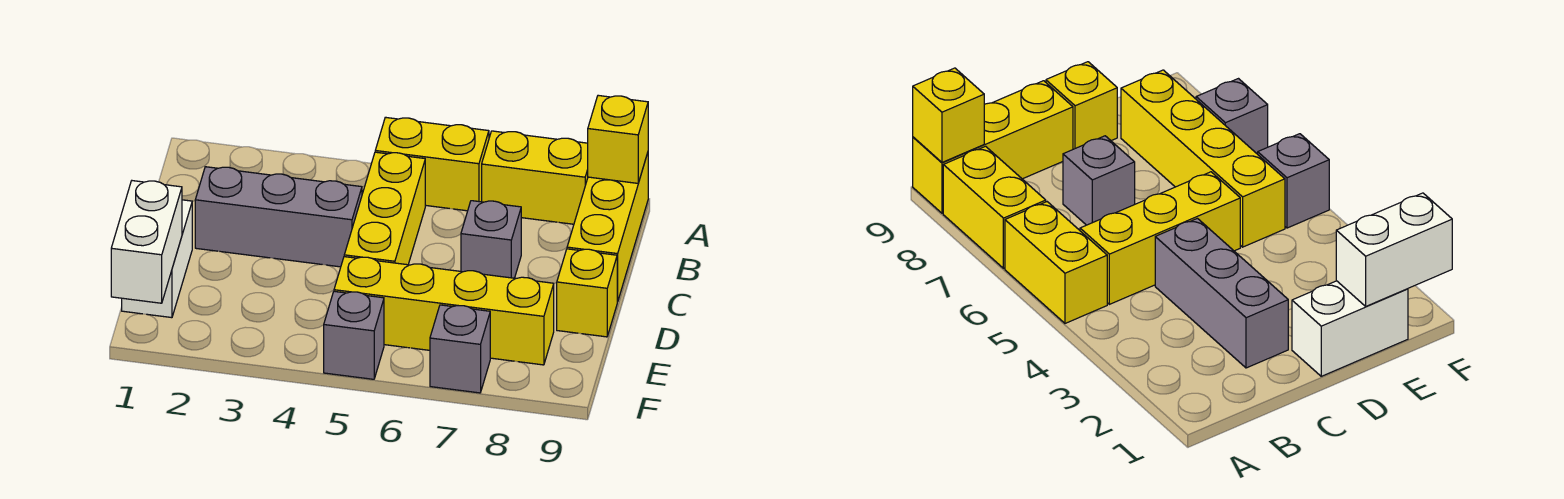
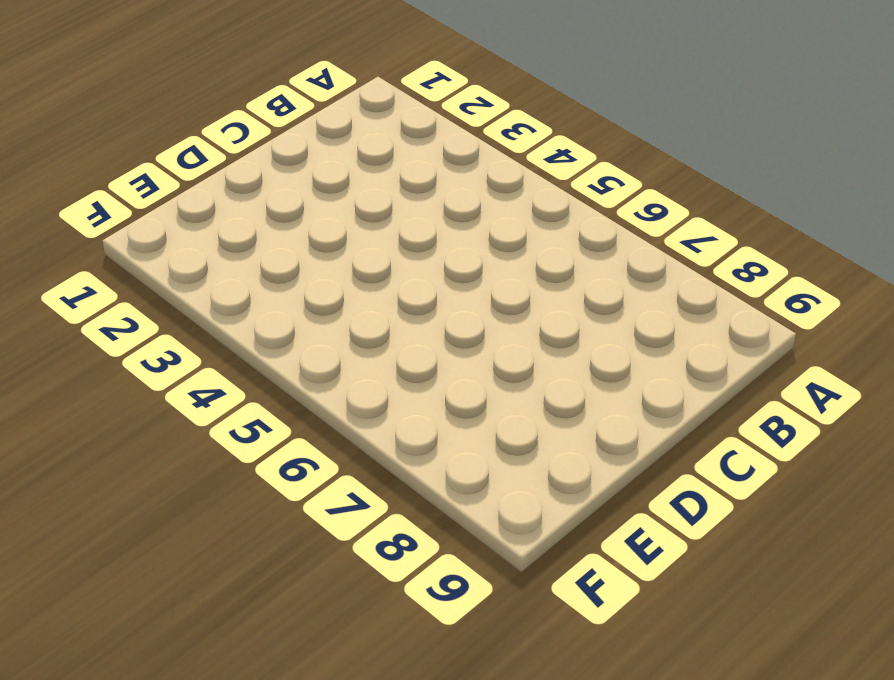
none -> yellow 1x2 brick [375,117,489,211]
none -> yellow 1x2 brick [482,131,588,224]
none -> yellow 1x3 brick [567,153,648,302]

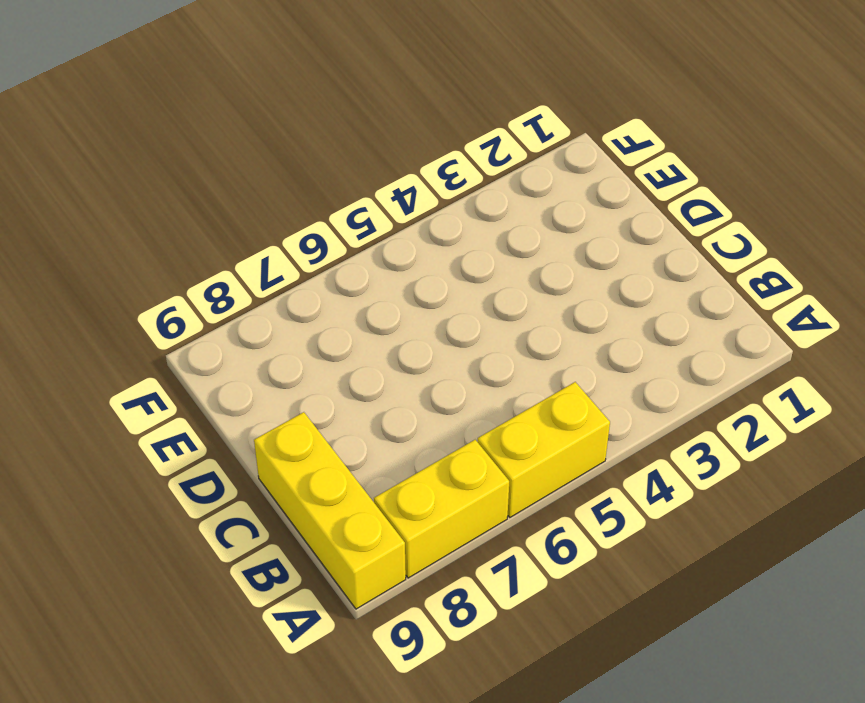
none -> yellow 1x3 brick [344,152,425,265]
none -> grey 1x3 brick [195,167,362,267]
none -> grey 1x1 brick [461,201,521,278]

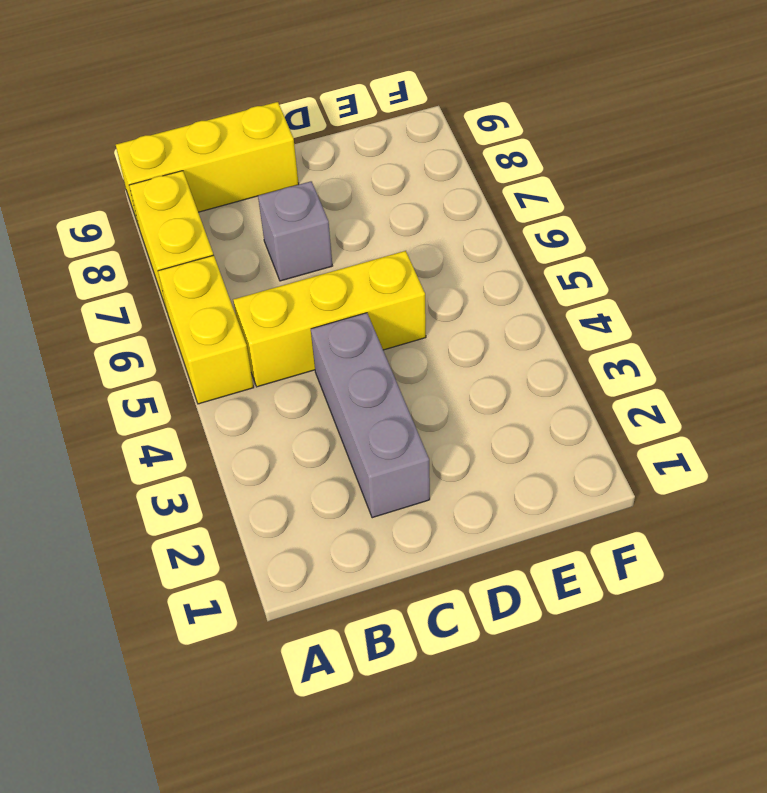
none -> white 1x2 brick [122,200,192,318]
none -> yellow 1x1 brick [557,249,617,337]
none -> yellow 1x4 brick [334,257,554,365]

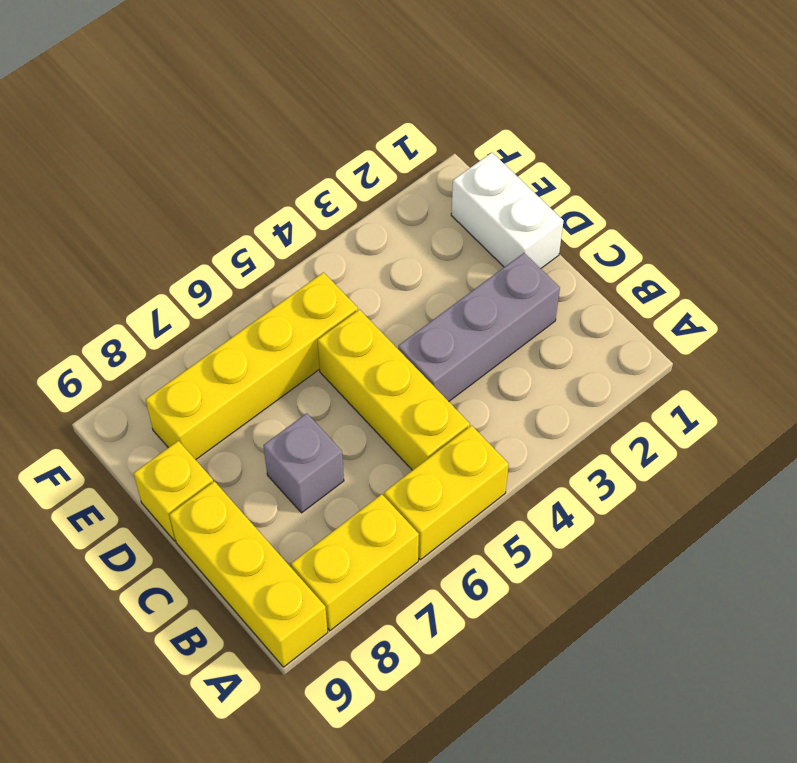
none -> grey 1x1 brick [324,291,384,379]
none -> grey 1x1 brick [430,305,490,393]
none -> yellow 1x1 brick [588,95,648,183]

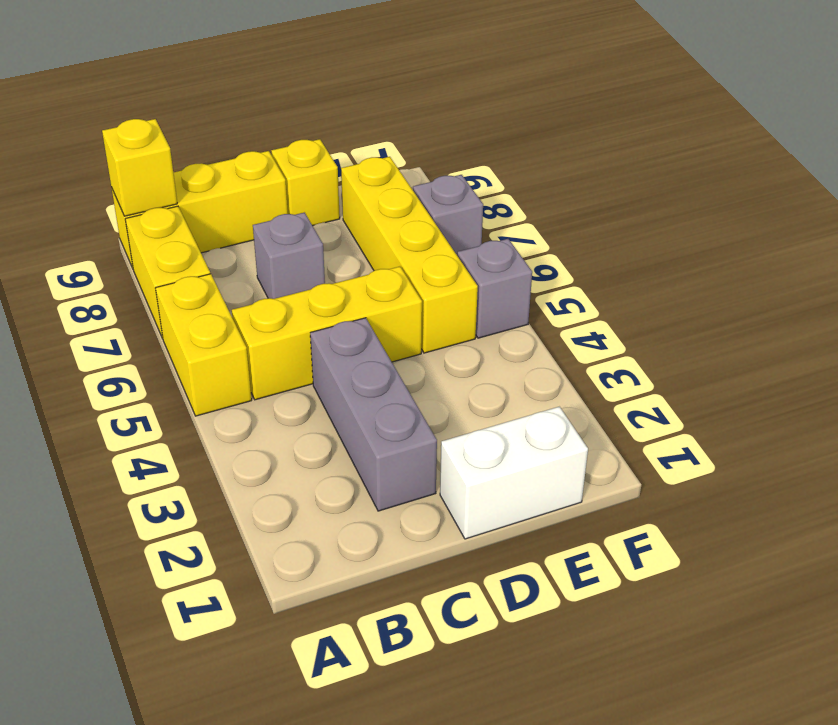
none -> white 1x2 brick [111,181,182,303]

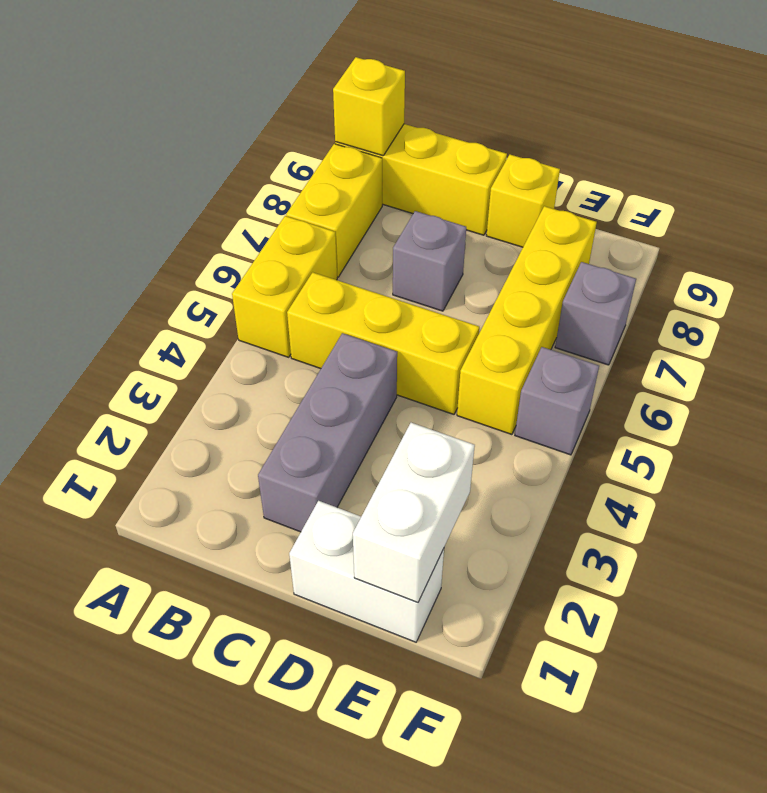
white 1x2 brick [353,423,475,602] -> white 1x2 brick turned to [111,181,182,303]

